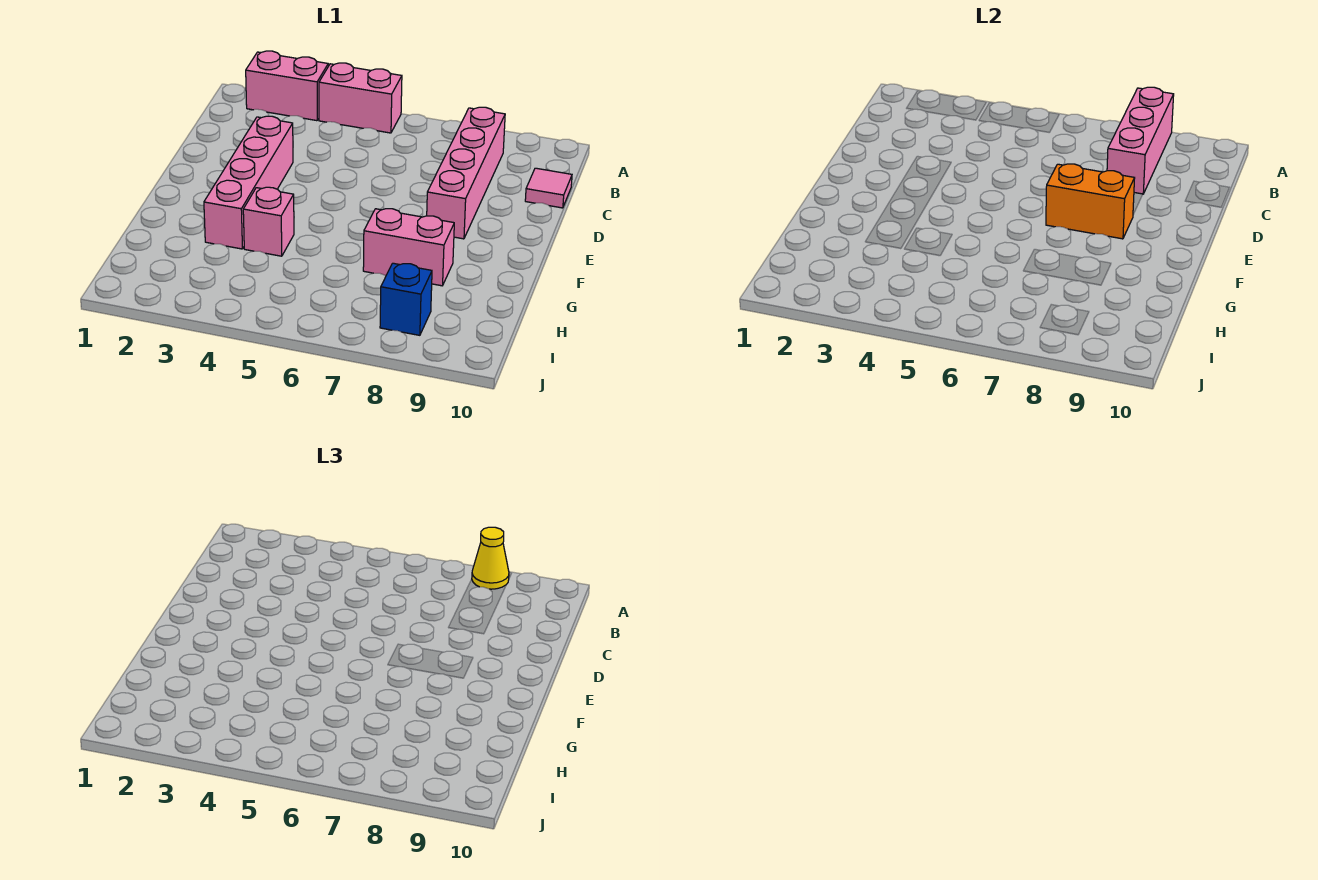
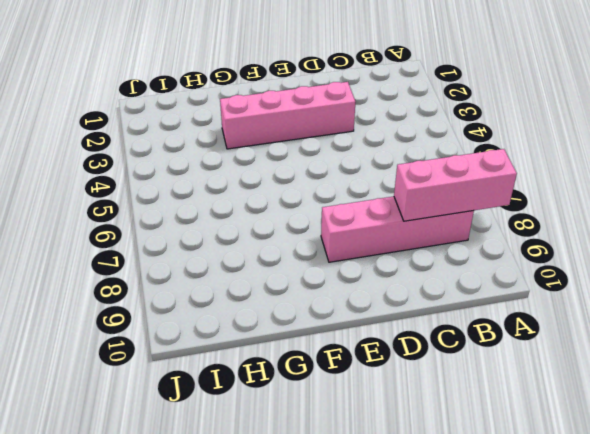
none -> pink 1x2 brick [246,51,328,121]
none -> pink 1x2 brick [319,63,402,133]

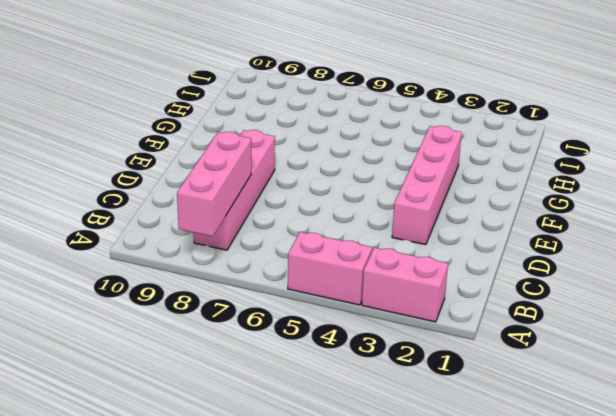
none -> pink 1x1 tile [525,168,572,208]
none -> pink 1x1 brick [243,187,294,256]

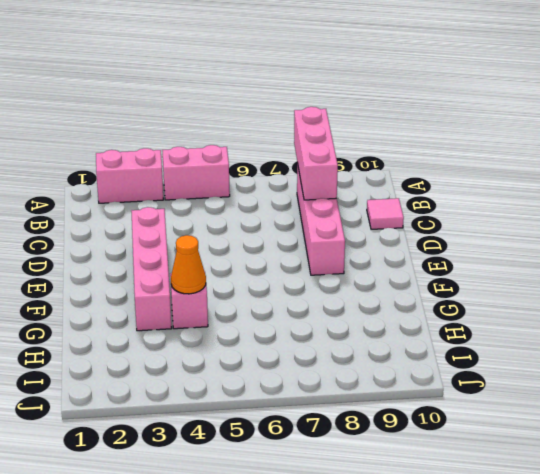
orange 1x1 cone [171,235,206,294] -> none
none -> pink 1x2 brick [363,209,454,286]
none -> blue 1x1 brick [380,263,432,335]

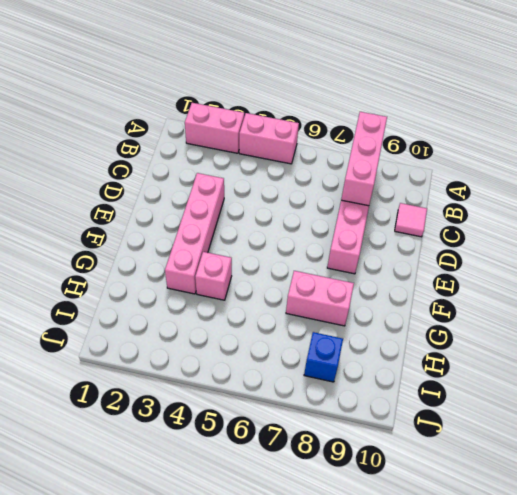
none -> orange 1x2 brick [1046,164,1135,239]
none -> yellow 1x1 cone [472,527,509,589]

